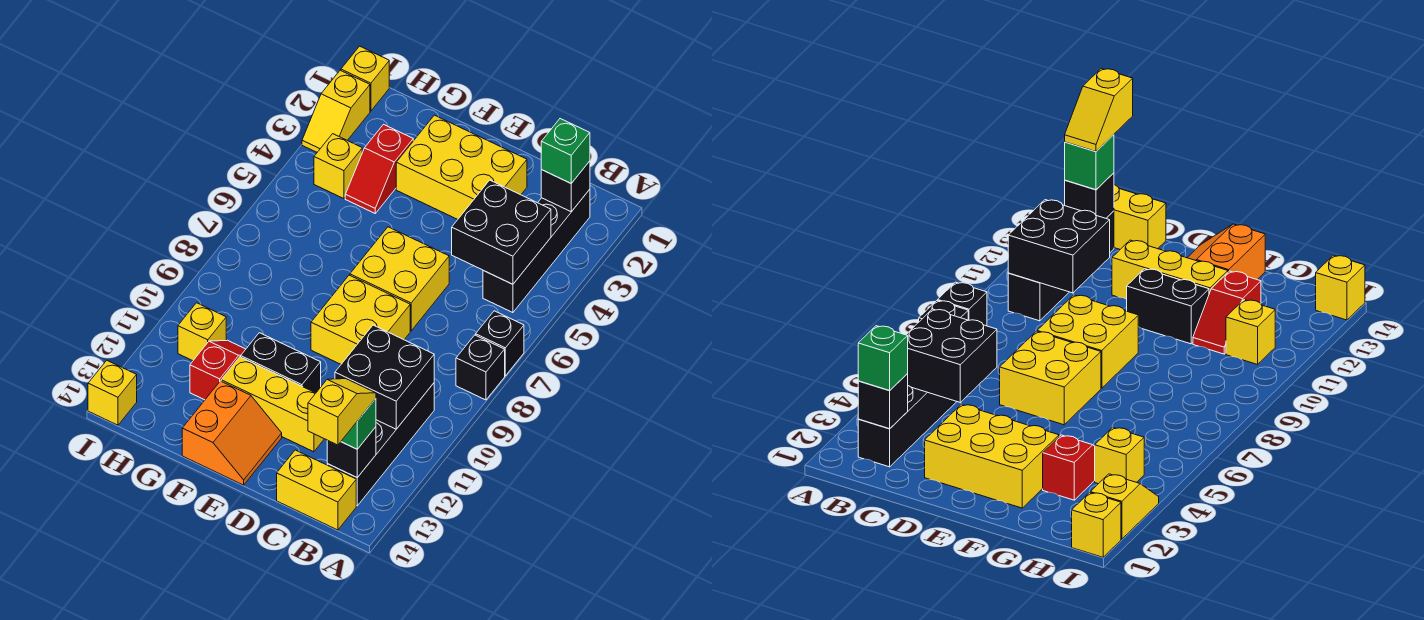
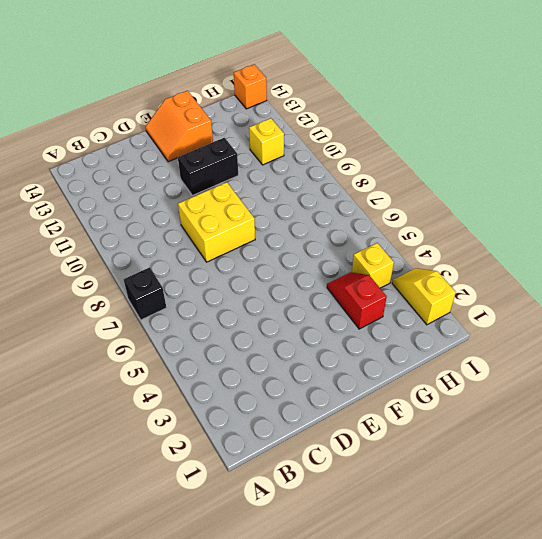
orange 1x1 brick [234,64,267,109] -> yellow 1x1 brick [88,360,137,425]
none -> black 1x1 brick [456,335,505,400]
none -> black 1x4 brick [483,189,590,313]
none -> black 1x4 brick [327,383,434,506]

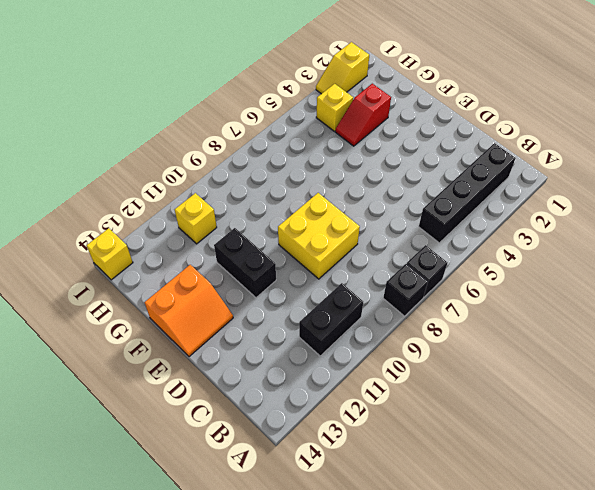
black 1x2 brick [299,283,363,356] -> black 1x4 brick [327,383,434,506]
none -> yellow 1x2 brick [277,450,356,530]
none -> yellow 2x3 brick [396,115,527,219]
none -> yellow 2x2 brick [350,227,449,331]

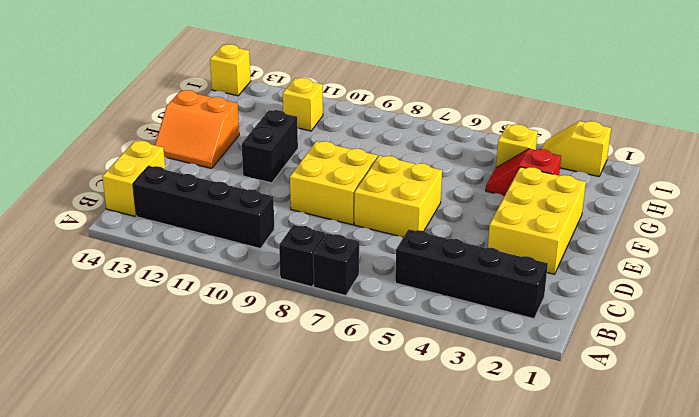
none -> yellow 1x3 brick [221,357,324,452]
none -> red 1x2 slope [190,340,246,400]
none -> yellow 1x1 brick [341,46,389,111]

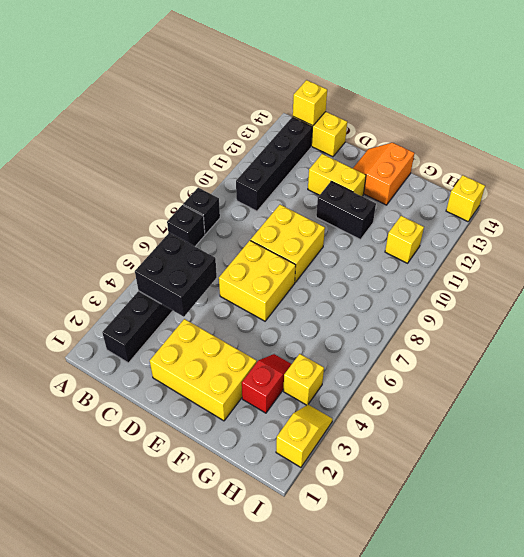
yellow 1x1 brick [293,80,327,126] -> yellow 1x1 brick moved to [341,46,389,111]
yellow 1x2 brick [308,154,366,196] -> yellow 1x3 brick [221,357,324,452]
none -> red 1x2 slope [190,340,246,400]
none -> black 1x1 brick [541,161,590,212]
none -> black 2x2 brick [335,325,434,429]

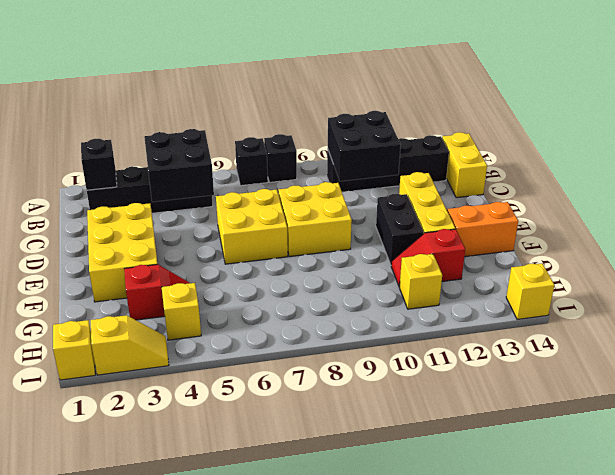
none -> black 1x1 brick [327,427,376,477]
none -> green 1x1 brick [541,119,590,183]
none -> green 1x1 brick [341,399,376,449]

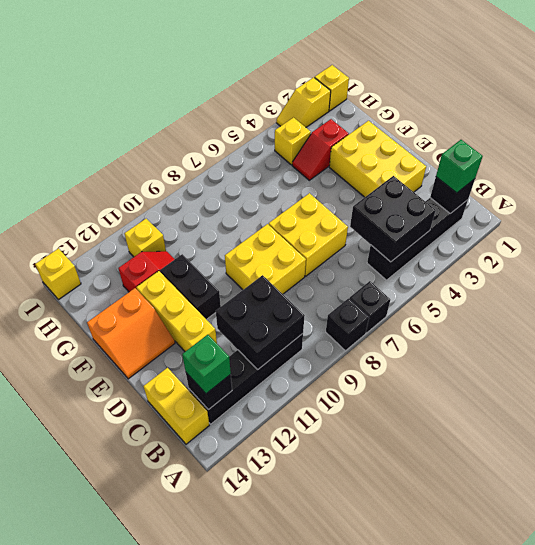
none -> yellow 1x2 slope [308,379,376,445]

